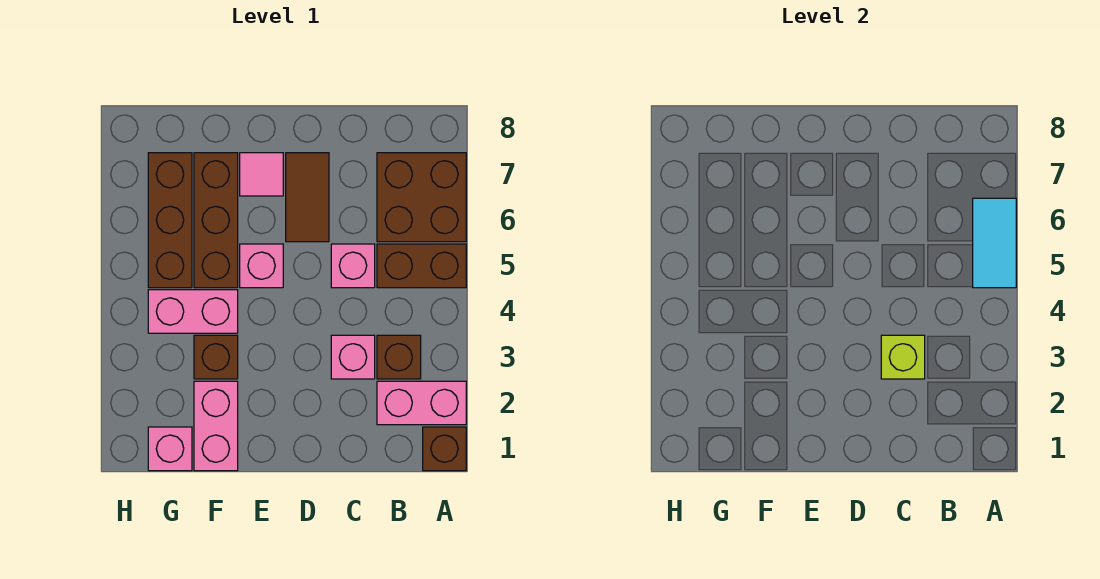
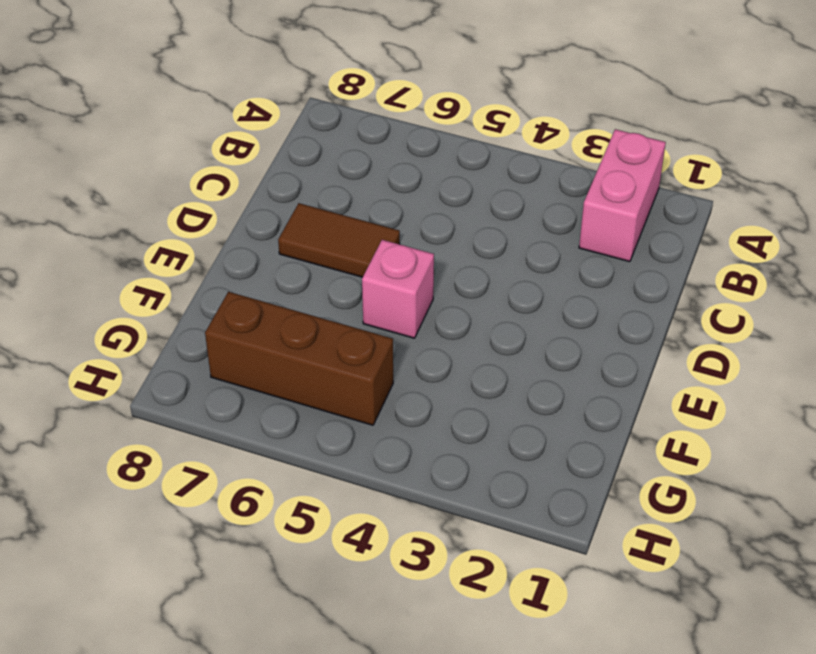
none -> brown 1x1 brick [423,427,466,471]
none -> brown 1x2 brick [377,244,466,288]
none -> brown 2x2 brick [377,153,466,242]

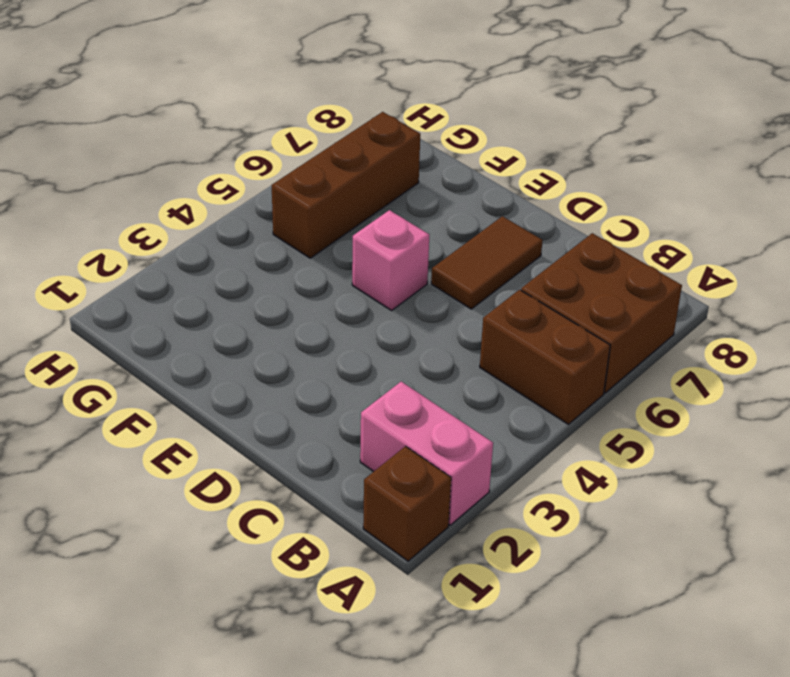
none -> brown 1x1 brick [377,335,421,379]
none -> pink 1x1 brick [331,335,375,379]
none -> pink 1x1 brick [331,244,375,288]

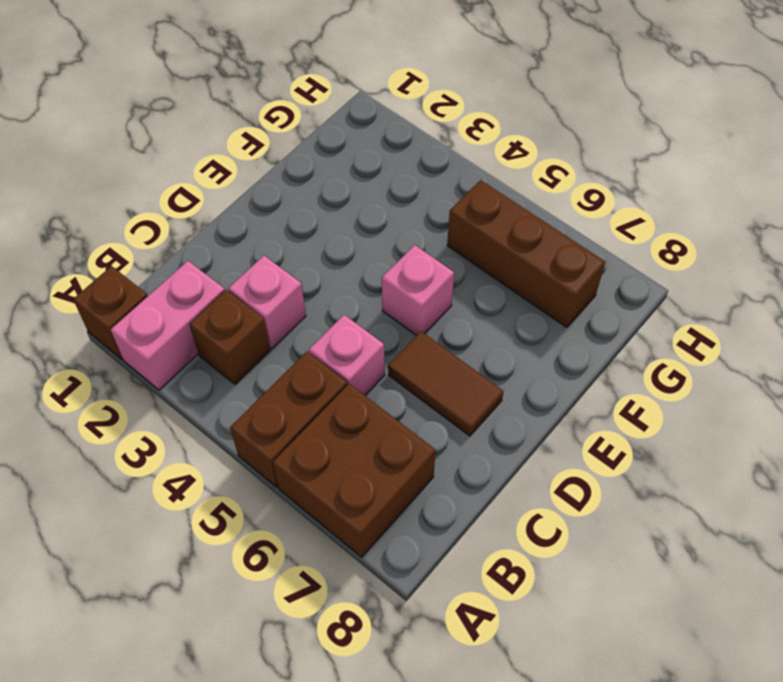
none -> pink 1x1 tile [240,153,283,196]
none -> pink 1x2 brick [194,381,238,471]
none -> brown 1x1 brick [194,335,238,379]

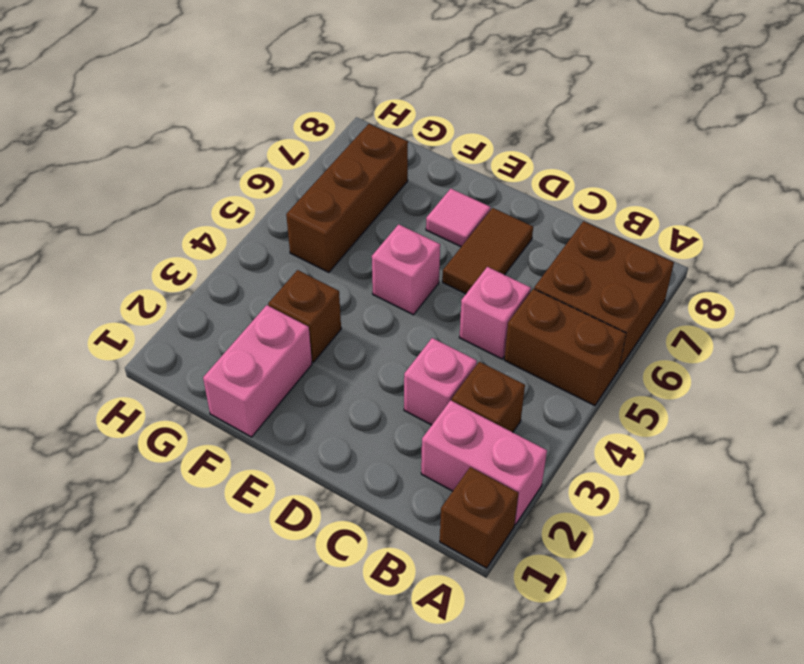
none -> pink 1x2 brick [148,290,238,333]
none -> brown 1x3 brick [194,153,238,288]
none -> pink 1x1 brick [148,427,192,471]

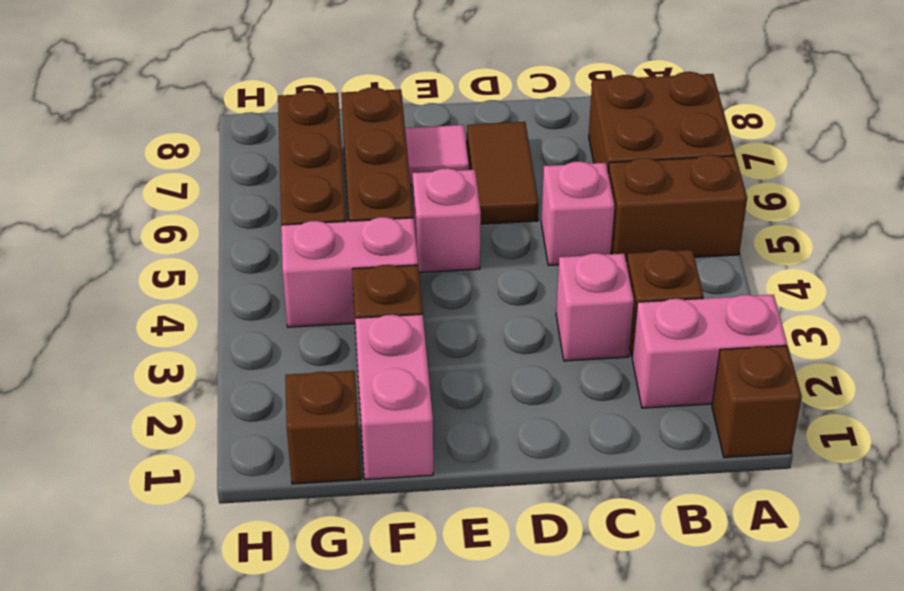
brown 1x1 brick [285,371,361,484] -> pink 1x1 brick [148,427,192,471]
none -> cyan 1x2 tile [973,198,1016,288]
none -> lime 1x1 brick [881,335,925,379]

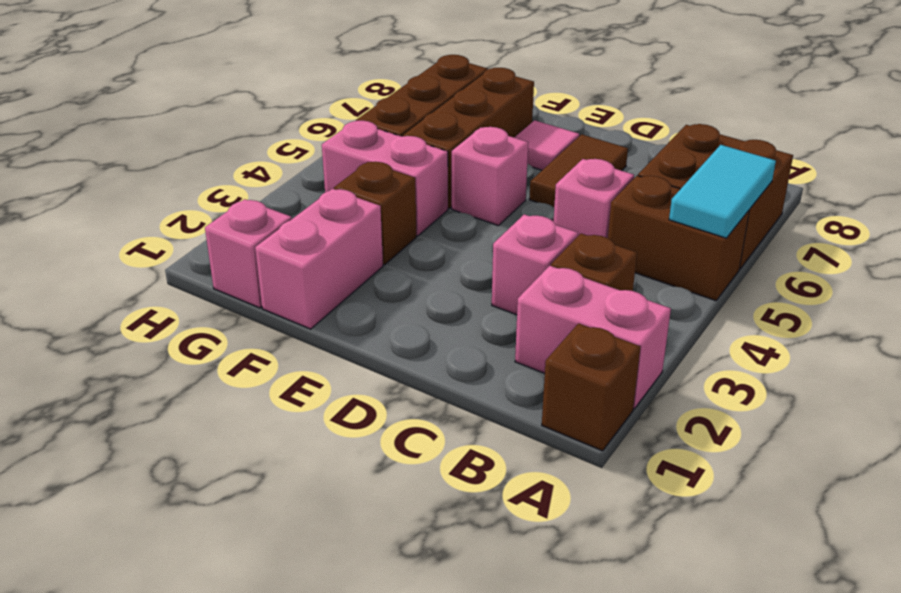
none -> lime 1x1 brick [881,335,925,379]

